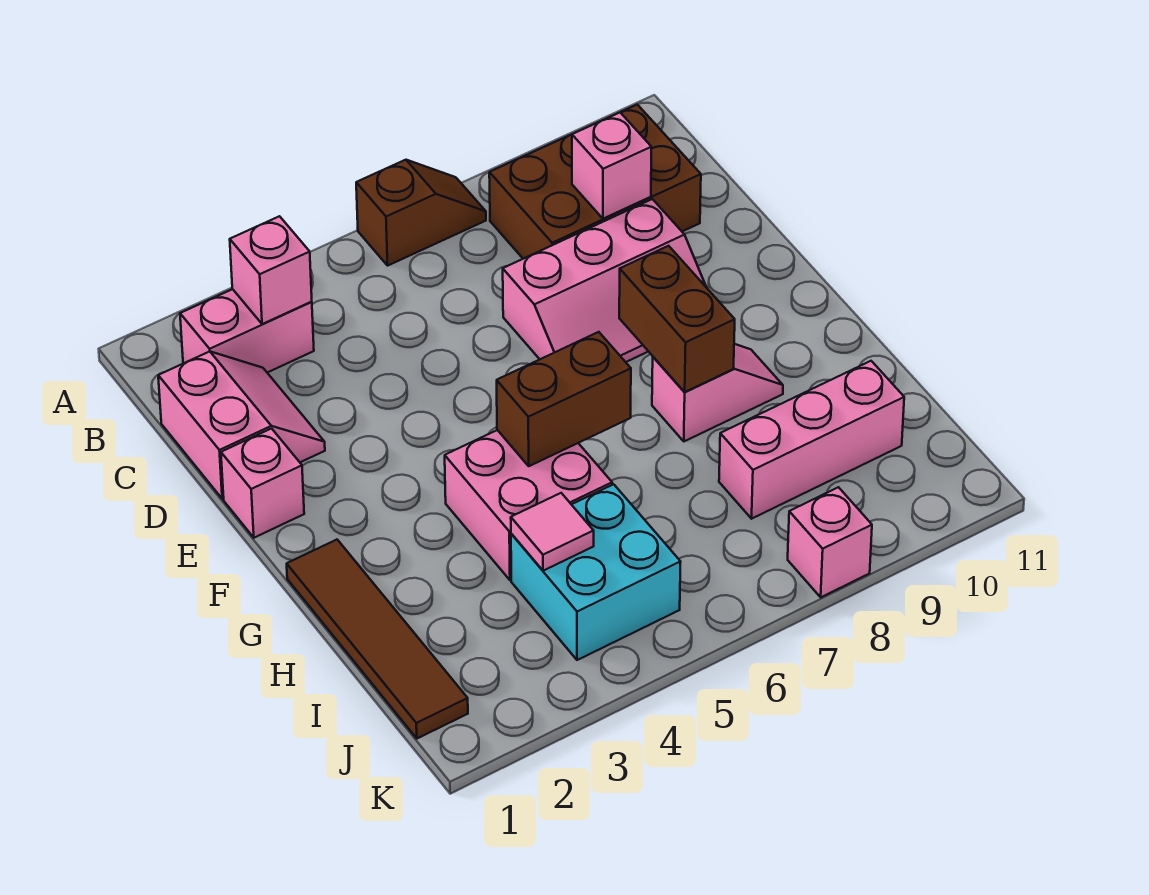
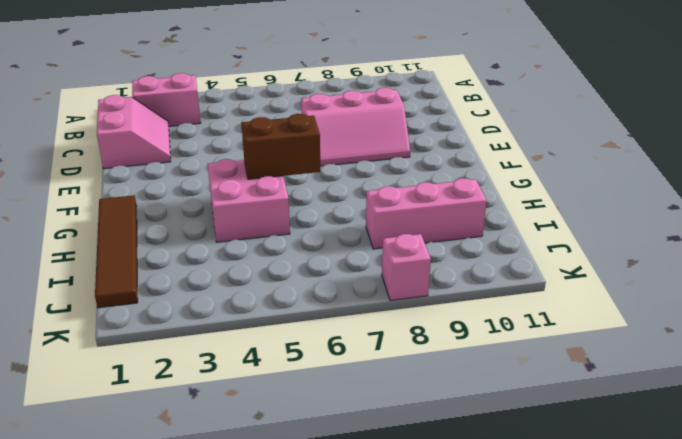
none -> brown 1x2 slope [356,160,486,265]
none -> brown 2x3 brick [489,105,701,259]
none -> pink 1x1 brick [221,429,304,538]

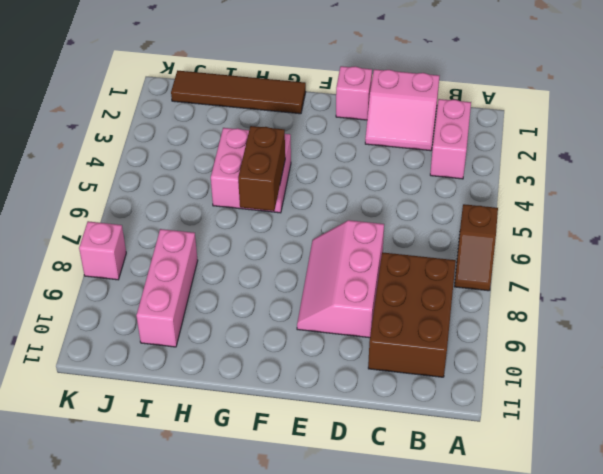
none -> pink 1x2 slope [652,344,783,441]
none -> cyan 2x2 brick [511,484,681,660]
none -> pink 1x1 brick [230,216,312,324]

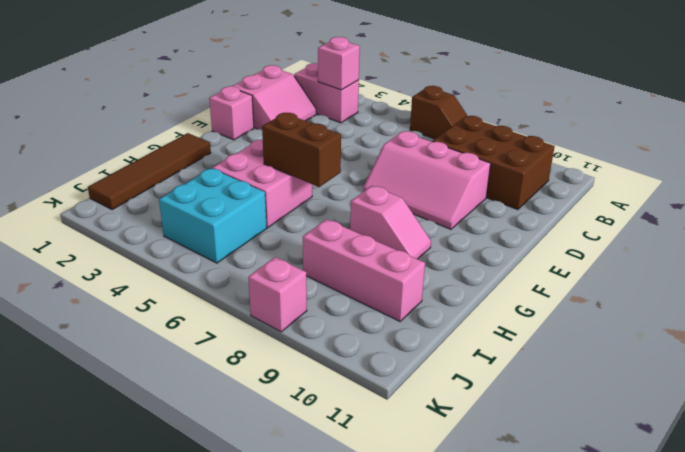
none -> pink 1x1 brick [572,113,651,219]
none -> brown 1x2 brick [619,246,735,392]
none -> pink 1x1 tile [511,493,594,571]

